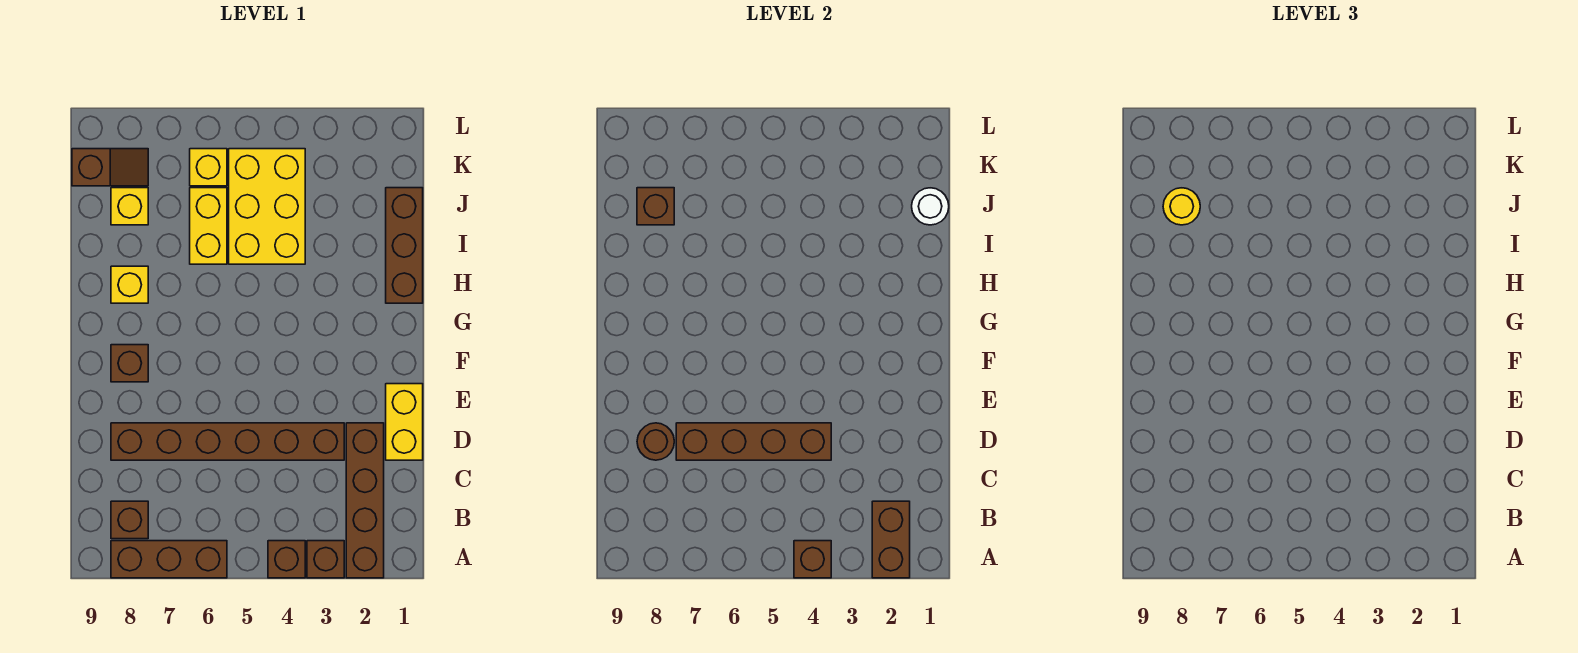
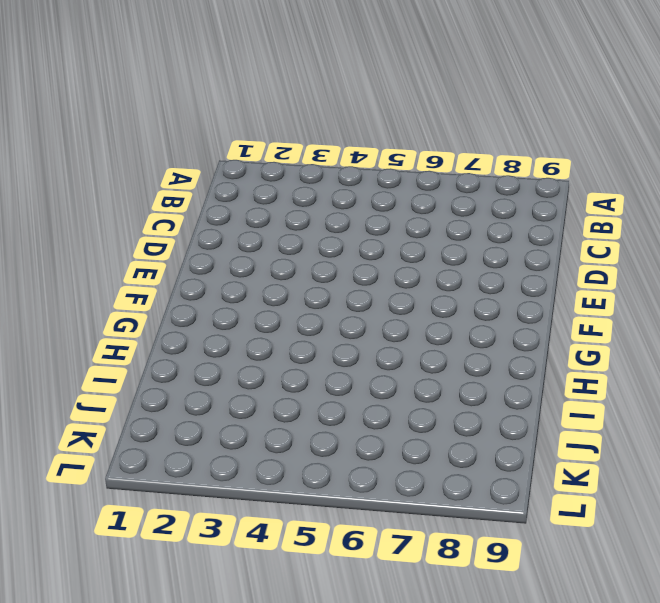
none -> brown 1x4 brick [346,423,384,578]
none -> brown 1x1 brick [307,541,344,578]
none -> brown 1x1 brick [268,541,305,578]

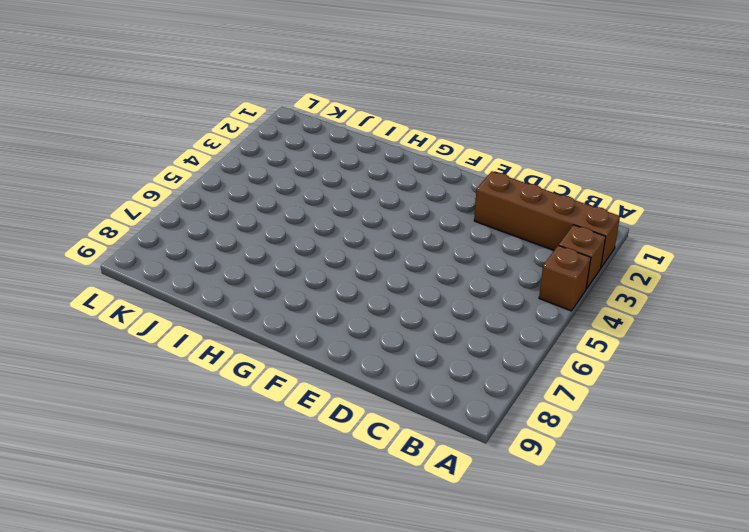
none -> brown 1x3 brick [111,541,227,578]
none -> brown 1x1 brick [111,501,148,539]
none -> yellow 1x2 brick [386,384,423,460]

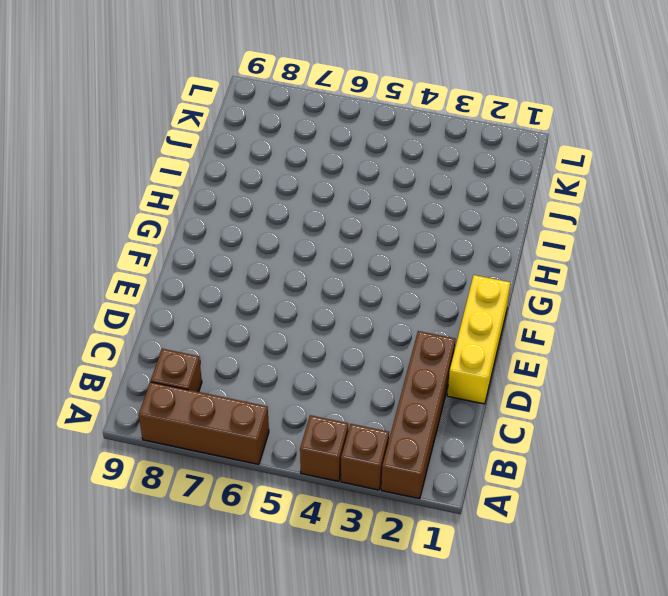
yellow 1x3 brick [447,275,510,404] -> yellow 1x2 brick [386,384,423,460]
none -> brown 1x6 brick [111,423,344,460]
none -> brown 1x1 brick [111,345,148,382]
none -> brown 1x3 brick [386,188,423,303]

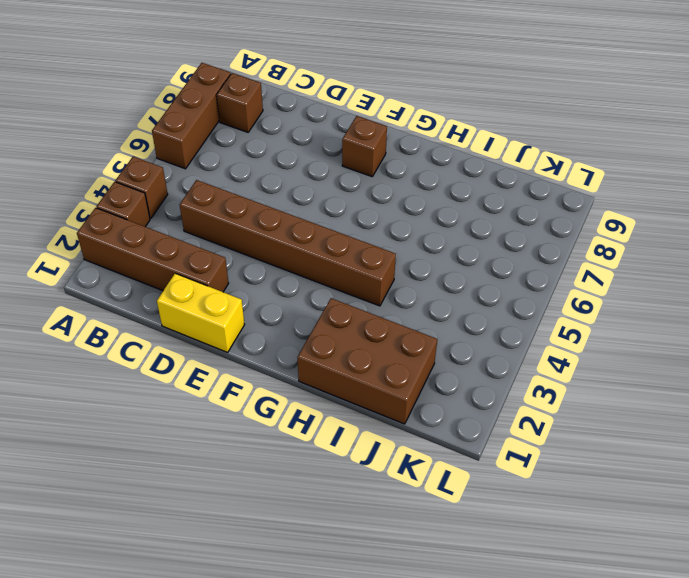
brown 1x6 brick [180,180,396,306] -> brown 1x6 brick turned to [111,423,344,460]
brown 2x3 brick [297,298,437,424] -> brown 1x3 brick [386,188,423,303]
none -> yellow 1x1 brick [111,266,148,303]
none -> yellow 2x3 brick [229,149,305,264]
none -> yellow 1x2 brick [190,188,227,264]

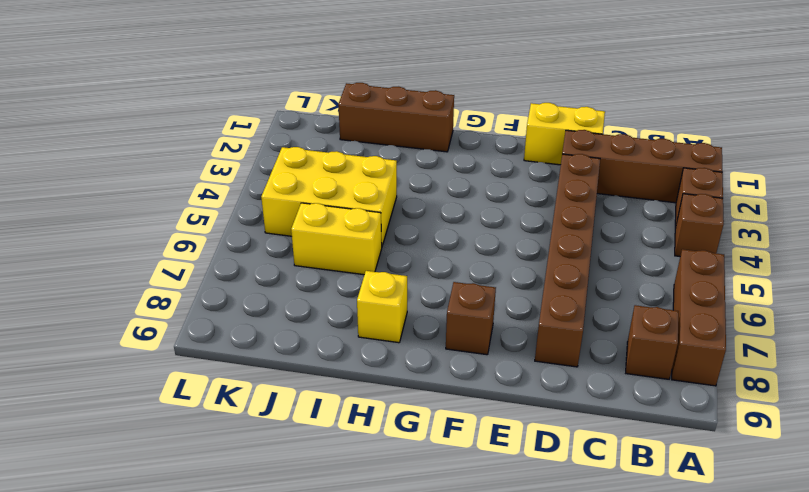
none -> yellow 1x1 brick [111,188,148,225]
none -> yellow 1x1 brick [190,149,227,186]
none -> brown 1x2 slope [72,149,148,186]

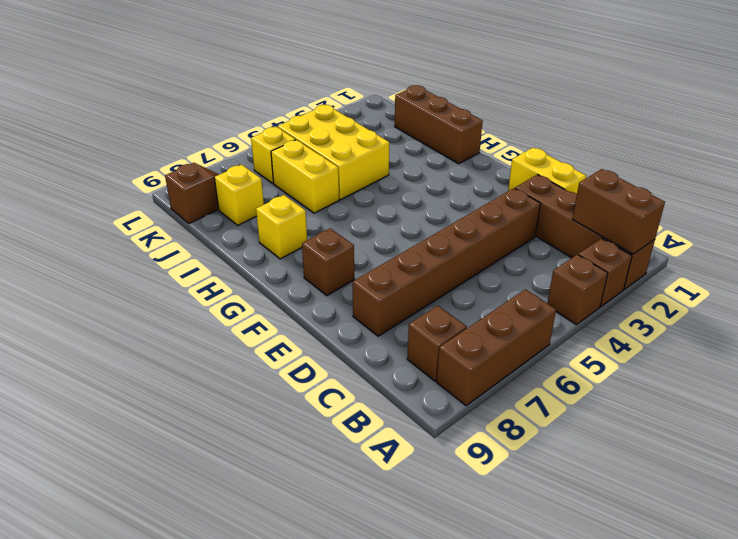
none -> brown 1x1 brick [794,541,831,578]
none -> brown 1x4 brick [676,423,831,460]
none -> brown 1x1 round brick [637,423,674,460]

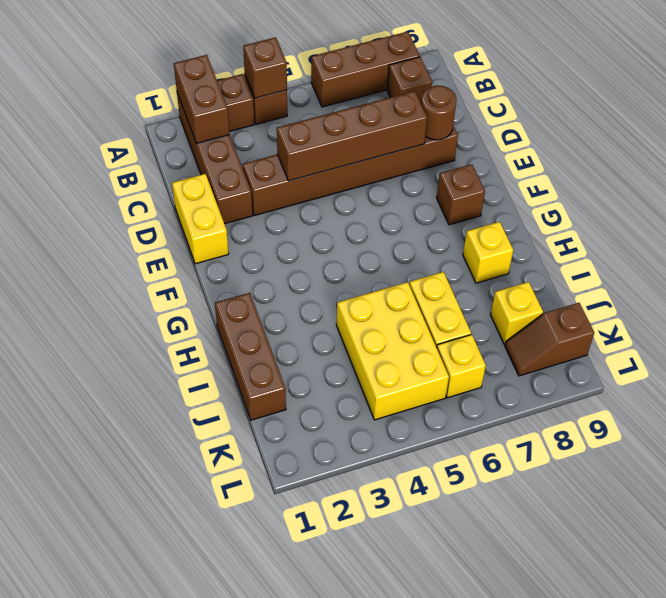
none -> white 1x1 round brick [912,188,949,225]
none -> brown 1x1 brick [637,188,674,225]
none -> yellow 1x1 round brick [1163,188,1200,225]

